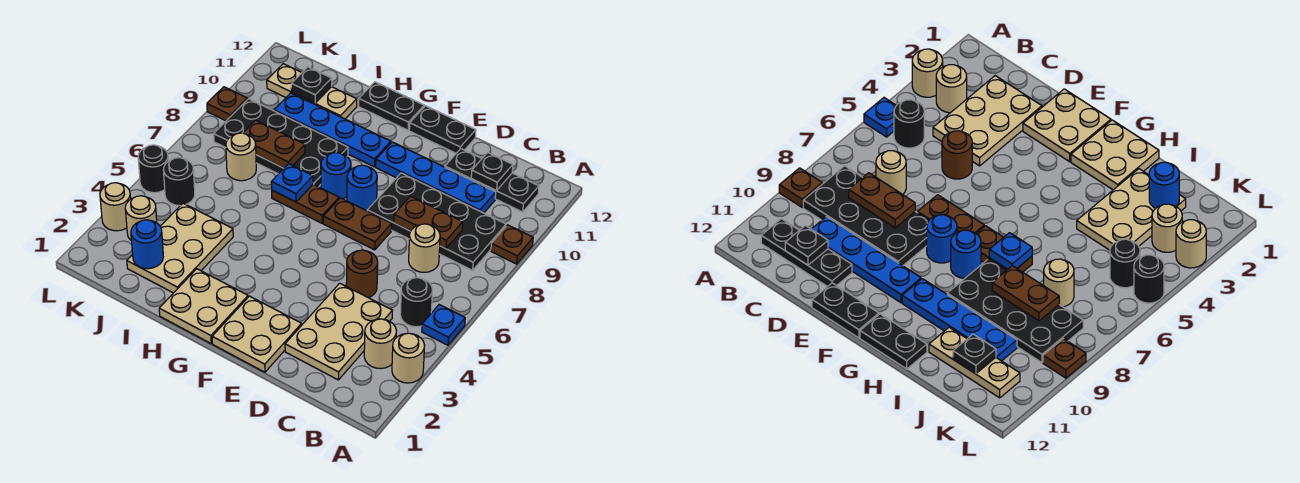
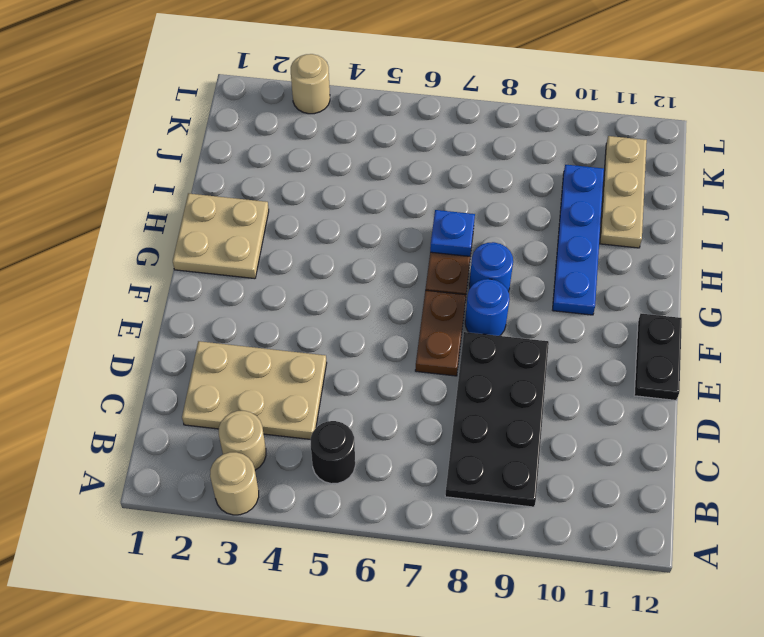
none -> blue 1x1 plate [422,305,465,345]
none -> brown 1x1 plate [491,225,533,264]
none -> black 1x3 plate [445,149,539,212]
none -> tan 1x1 round brick [409,224,440,272]

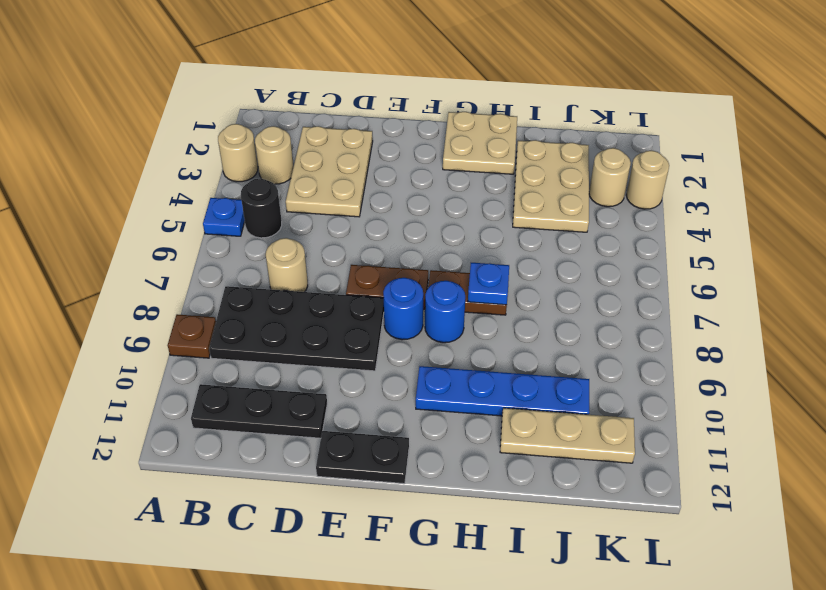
none -> blue 1x4 plate [376,142,496,213]
none -> brown 1x1 round brick [346,250,378,298]
none -> tan 2x2 plate [212,296,302,372]
none -> black 1x2 plate [359,82,424,130]

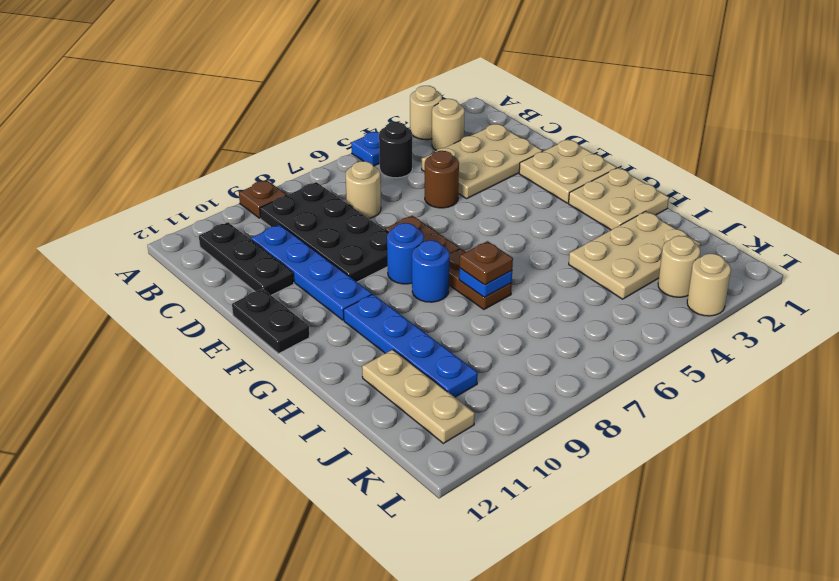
brown 1x1 plate [460,241,513,285] -> brown 1x1 plate moved to [207,87,247,121]
none -> black 1x2 plate [359,82,424,130]
none -> black 2x4 plate [214,99,348,187]
none -> tan 1x1 round brick [226,133,256,181]
none -> black 1x1 round brick [163,158,195,206]

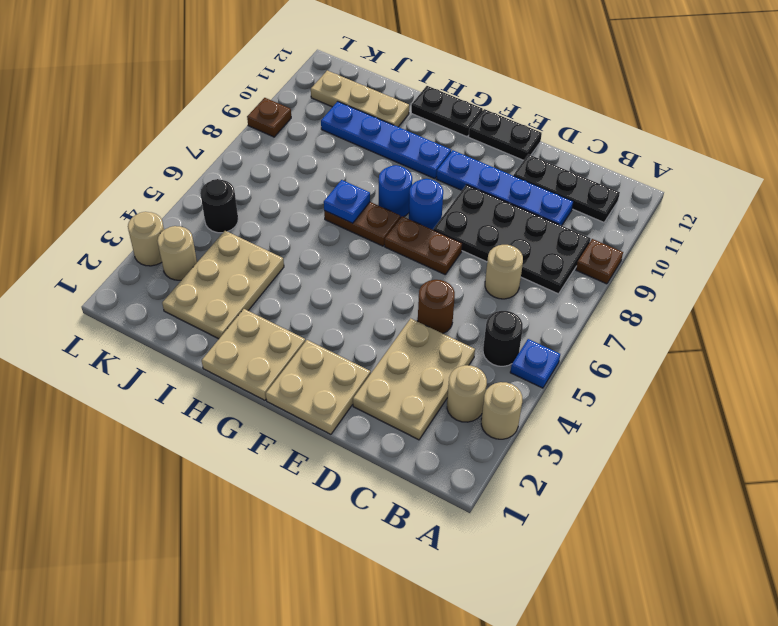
none -> black 2x4 plate [214,99,348,187]
none -> tan 1x1 round brick [226,133,256,181]
none -> black 1x1 round brick [138,145,168,193]
none -> brown 1x2 plate [394,196,463,249]

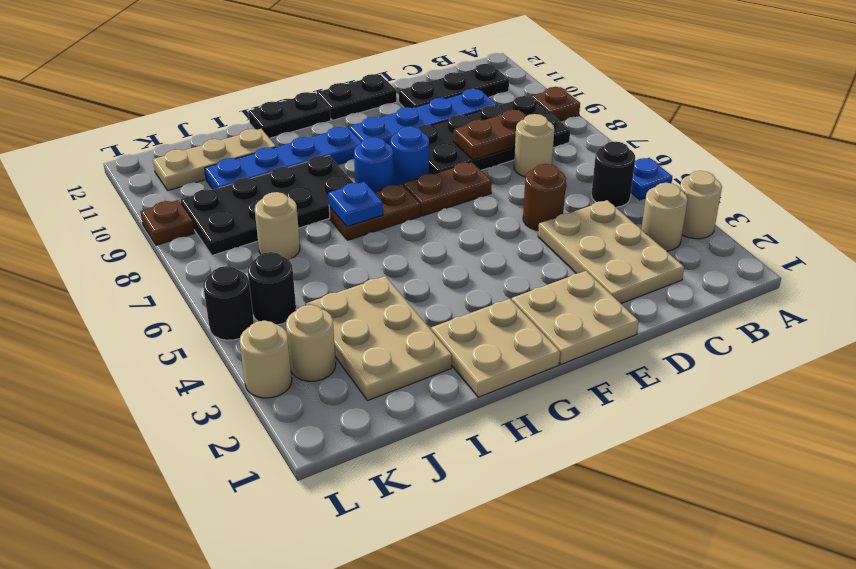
none -> black 1x1 plate [471,153,513,191]
none -> brown 1x2 plate [243,120,305,168]
none -> blue 1x1 round brick [131,220,163,269]
none -> black 1x1 plate [291,67,332,103]

